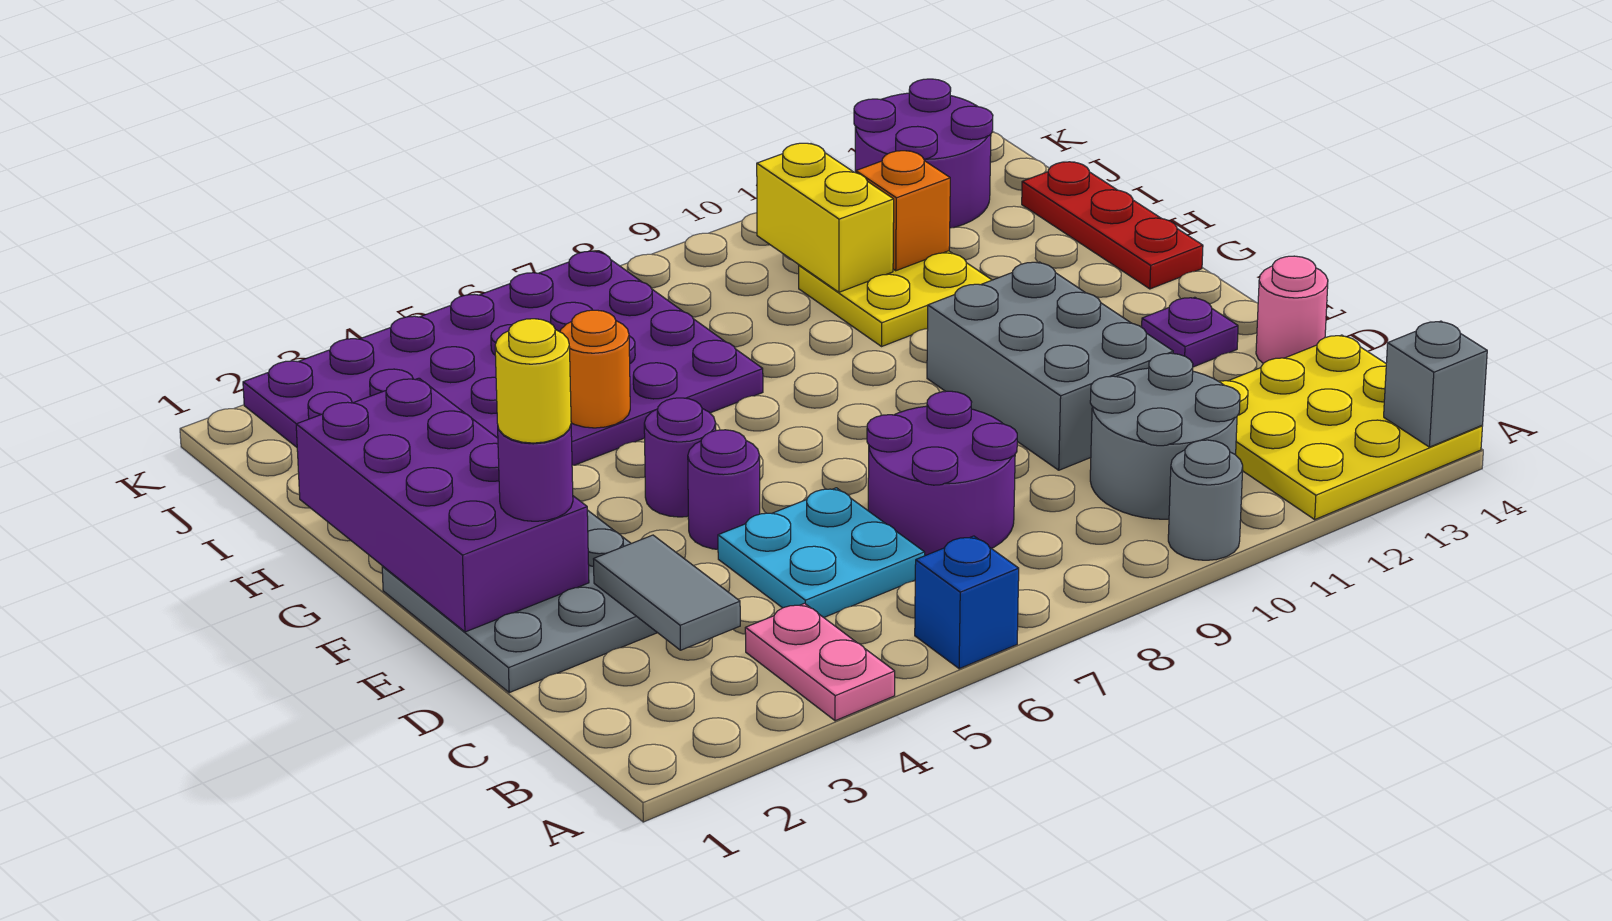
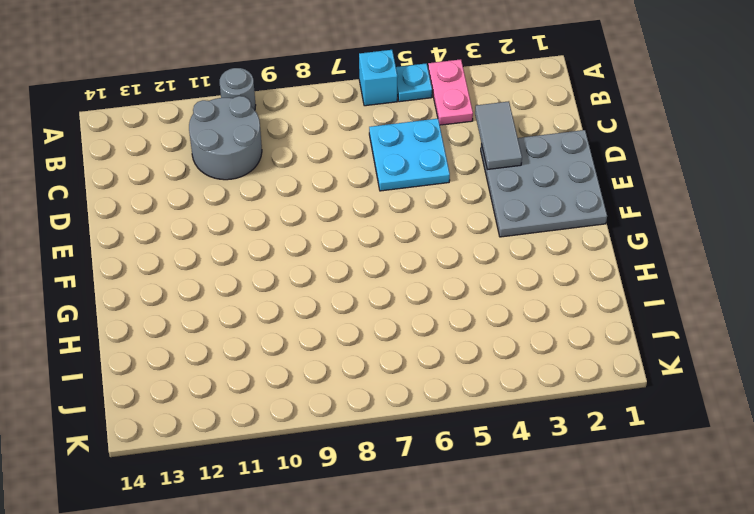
cyan 1x1 plate [396,63,432,102] -> none
cyan 1x1 brick [359,50,398,106] -> blue 1x1 brick [915,536,1019,669]
none -> yellow 3x3 plate [1219,335,1482,519]
none -> purple 2x2 round brick [867,391,1017,556]
none -> grey 2x3 brick [927,262,1173,470]

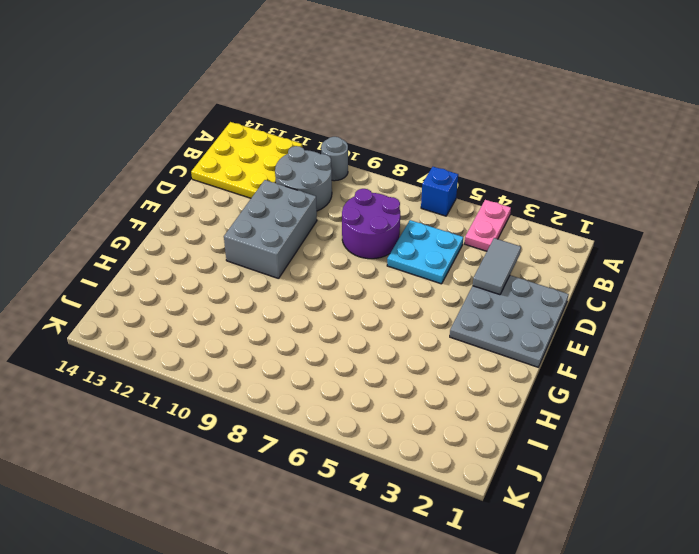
none -> pink 1x1 round brick [1256,256,1328,363]
none -> purple 1x1 round brick [688,430,760,549]
none -> purple 1x1 plate [1142,297,1238,367]

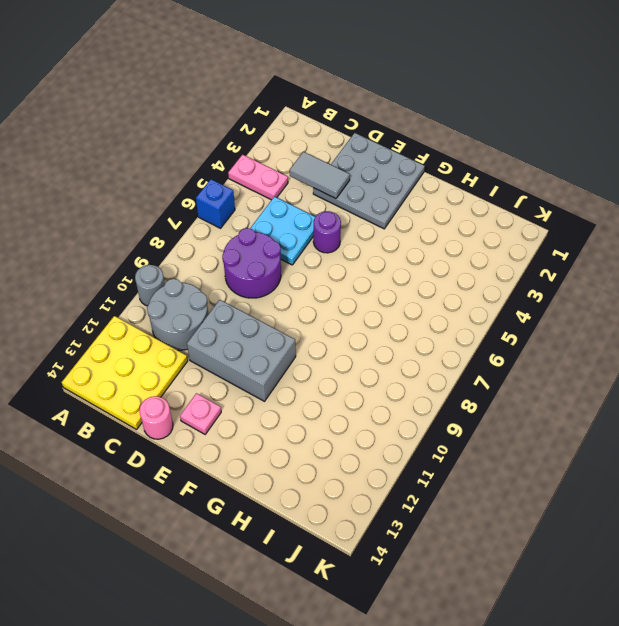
pink 1x1 plate [180,393,221,434] -> purple 1x1 plate [1142,297,1238,367]
none -> purple 1x1 round brick [644,398,716,517]
none -> red 1x3 plate [1022,162,1203,289]
none -> purple 4x6 plate [243,251,763,465]

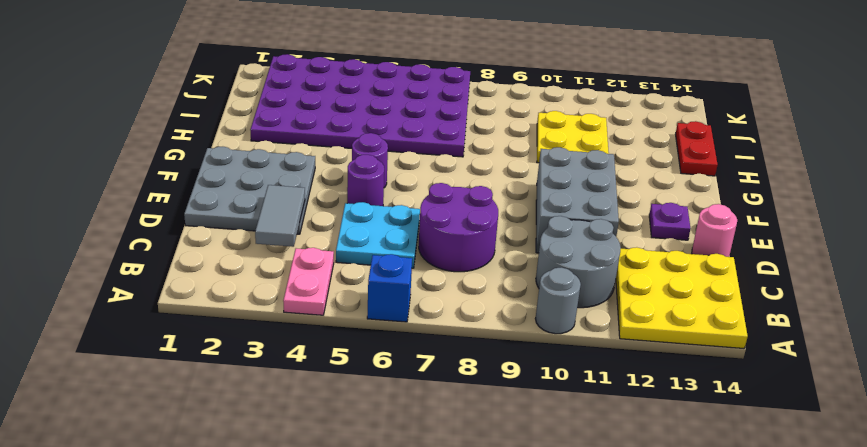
red 1x2 plate [676,121,718,176] -> red 1x3 plate [1022,162,1203,289]
none -> purple 2x2 round brick [854,79,993,228]
none -> grey 1x1 brick [1384,321,1487,447]
none -> purple 2x4 brick [296,378,589,632]

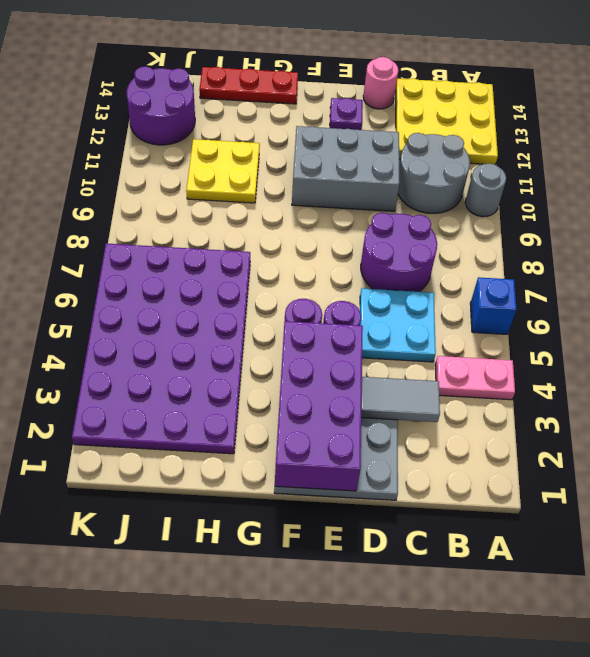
purple 2x4 brick [275,321,363,491] -> purple 2x4 brick turned to [296,378,589,632]
none -> grey 1x1 brick [1384,321,1487,447]
none -> orange 1x1 round brick [560,310,630,428]
none -> yellow 1x2 brick [757,143,894,292]

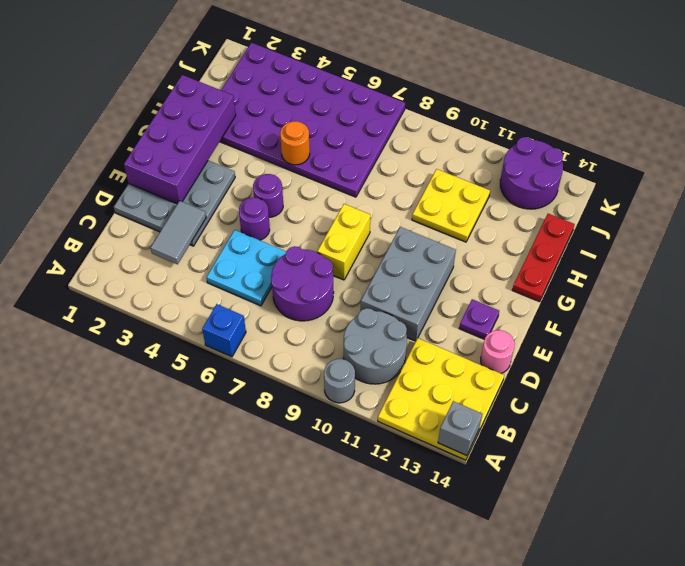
yellow 1x2 brick [317,204,370,280] -> yellow 1x2 brick moved to [757,143,894,292]
none -> pink 1x2 plate [745,603,895,721]
none -> orange 1x1 brick [856,151,950,271]
none -> purple 1x1 round brick [498,426,573,521]

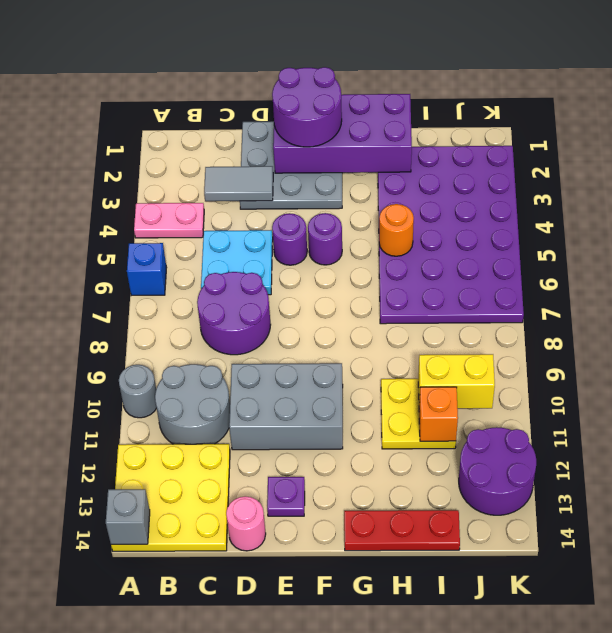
purple 2x2 round brick [272,67,342,147] -> purple 1x1 round brick [498,426,573,521]
none -> yellow 1x1 round brick [495,319,571,443]

